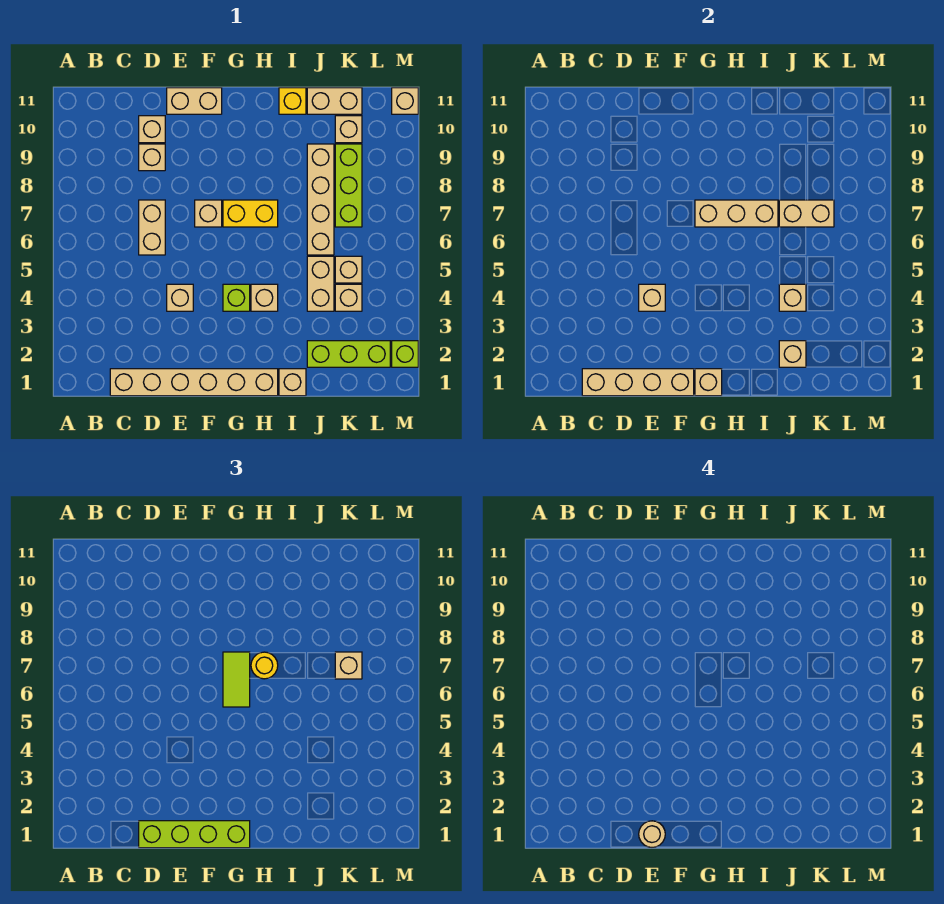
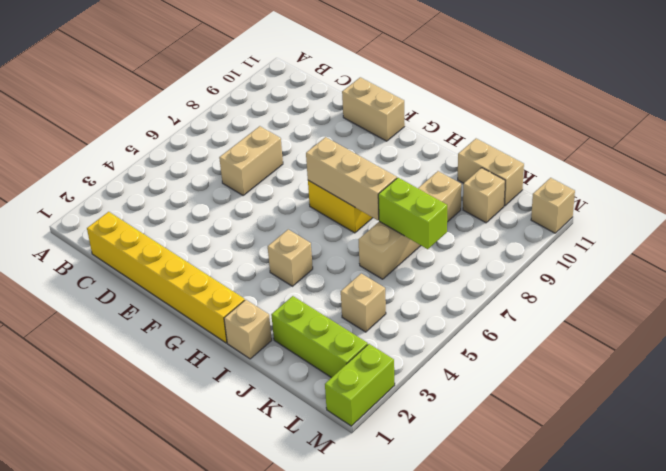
yellow 1x6 brick [87,212,245,343] -> tan 1x6 brick [110,369,278,396]
lime 1x2 brick [378,178,447,249] -> tan 1x2 brick [779,200,834,227]
lime 1x2 brick [325,344,395,426] -> lime 1x1 brick [392,341,418,367]
none -> tan 1x1 brick [139,144,165,171]
none -> tan 1x1 brick [139,116,165,143]
none -> tan 1x1 brick [167,284,193,311]
none -> tan 1x1 brick [195,200,222,227]

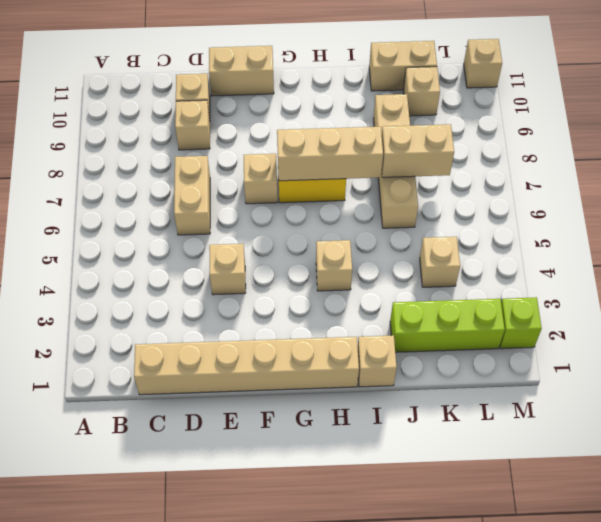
none -> lime 1x1 brick [223,284,250,311]
none -> yellow 1x1 brick [279,88,306,114]
none -> tan 1x2 brick [307,256,334,311]
none -> tan 1x1 brick [335,256,362,283]

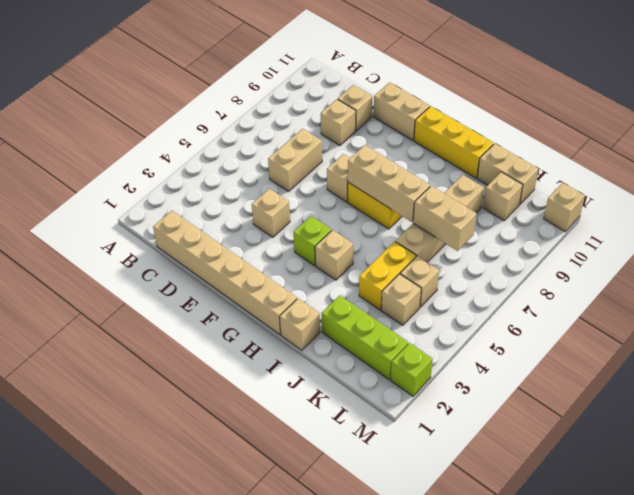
yellow 1x3 brick [414,106,494,178] -> yellow 1x1 brick [279,88,306,114]
yellow 1x2 brick [359,242,416,310] -> tan 1x2 brick [307,256,334,311]
none -> lime 1x3 brick [335,144,362,227]
none -> tan 1x4 brick [582,369,694,396]
none -> tan 1x1 brick [639,284,665,311]
none -> tan 1x1 brick [695,369,722,396]

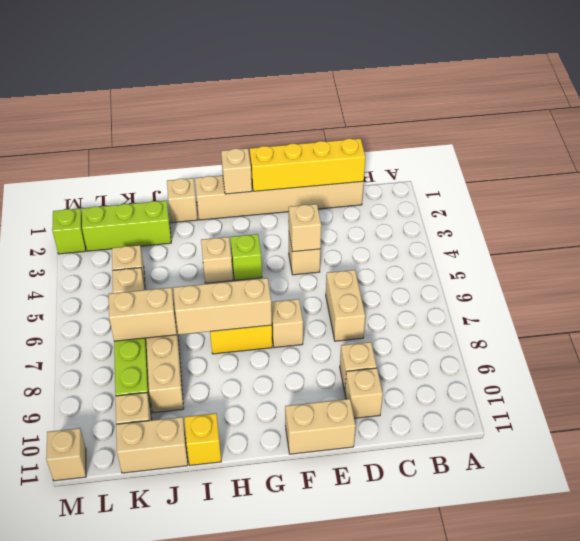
yellow 1x4 brick [250,139,365,191] -> tan 1x4 brick [582,369,694,396]
none -> tan 1x2 brick [307,256,334,311]
none -> tan 1x1 brick [779,341,806,367]
none -> tan 1x1 brick [779,284,806,311]
none -> lime 1x4 brick [139,821,250,848]

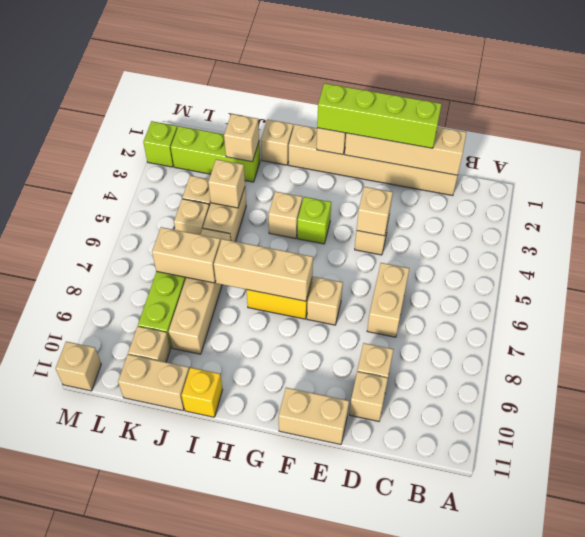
none -> lime 1x2 tile [223,652,250,707]
none -> yellow 1x1 round brick [251,652,278,679]
none -> tan 1x1 brick [335,652,362,679]
none -> tan 1x1 round brick [639,821,665,847]

